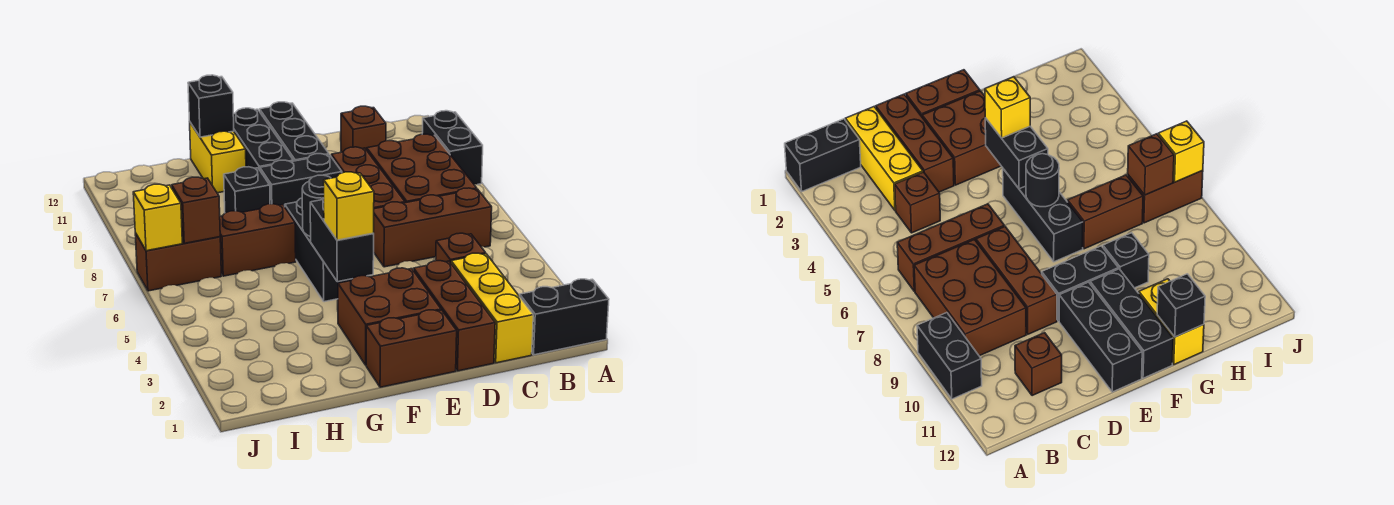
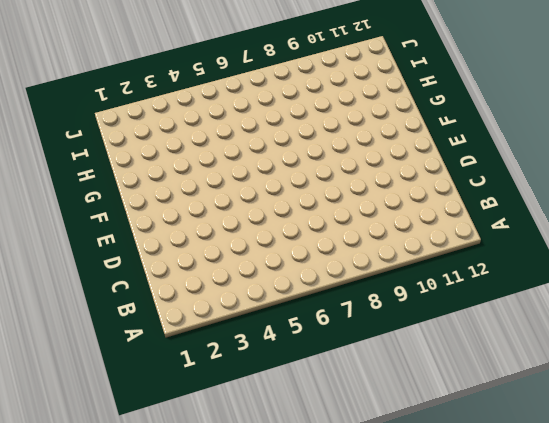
none -> black 1x2 brick [520,279,609,355]
none -> black 1x2 brick [422,111,483,185]
none -> brown 1x3 brick [373,188,492,267]

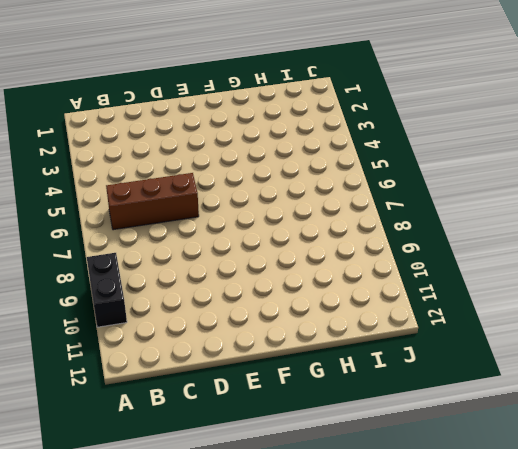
none -> black 1x2 brick [520,279,609,355]
none -> brown 2x3 brick [367,134,477,203]
none -> yellow 1x3 brick [451,253,533,363]

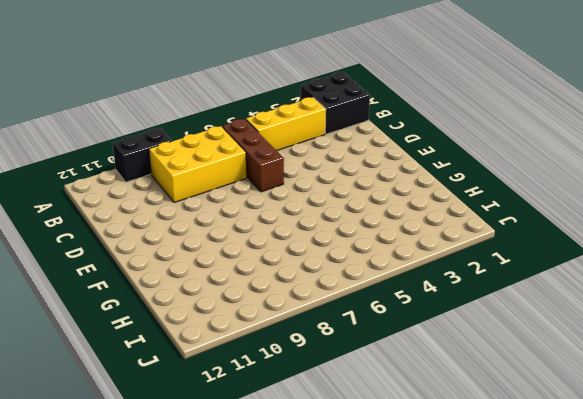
black 2x2 brick [301,72,370,134] -> black 1x2 brick [520,279,609,355]
yellow 1x3 brick [246,97,326,151] -> yellow 1x3 brick moved to [451,253,533,363]
yellow 2x3 brick [149,126,247,203] -> brown 2x3 brick [367,134,477,203]
none -> brown 1x1 brick [436,233,486,263]
none -> brown 1x1 brick [341,106,386,152]
none -> brown 1x3 brick [414,261,495,371]

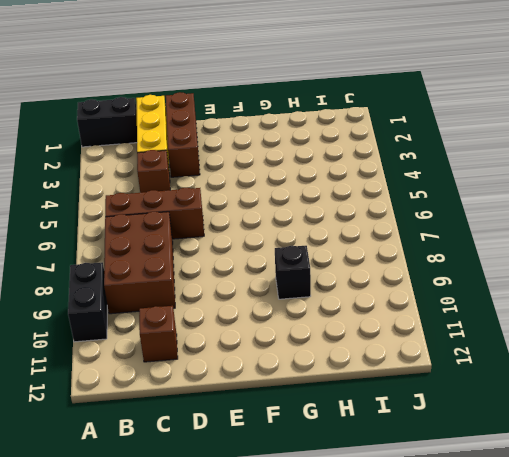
none -> brown 1x3 brick [331,147,405,209]
none -> brown 1x2 brick [366,310,457,387]
none -> brown 2x2 brick [338,268,441,365]

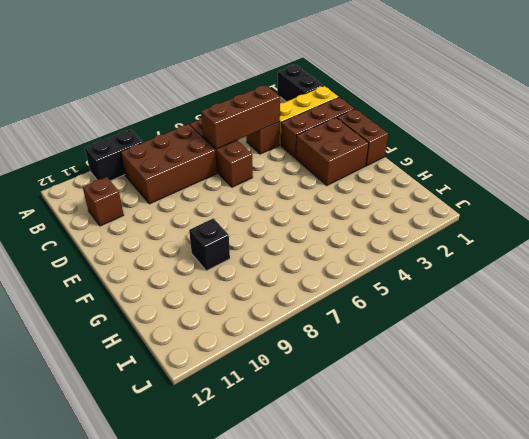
brown 1x3 brick [201,85,280,149] -> brown 1x3 brick moved to [331,147,405,209]
none -> black 1x2 brick [260,154,342,207]
none -> black 1x3 brick [260,102,329,161]
none -> black 1x3 brick [285,198,352,302]

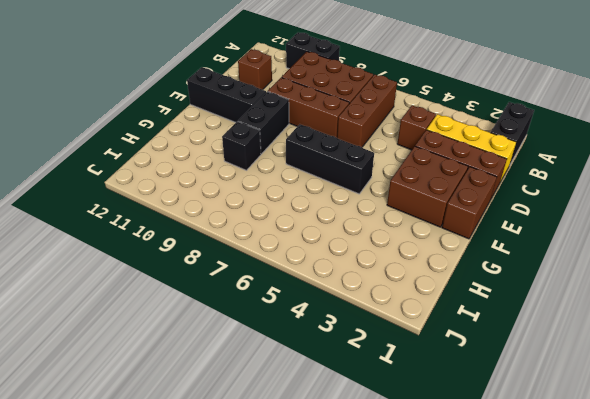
none -> black 1x3 brick [233,108,293,170]
none -> brown 1x2 brick [220,204,296,276]
none -> yellow 1x2 brick [190,123,246,193]

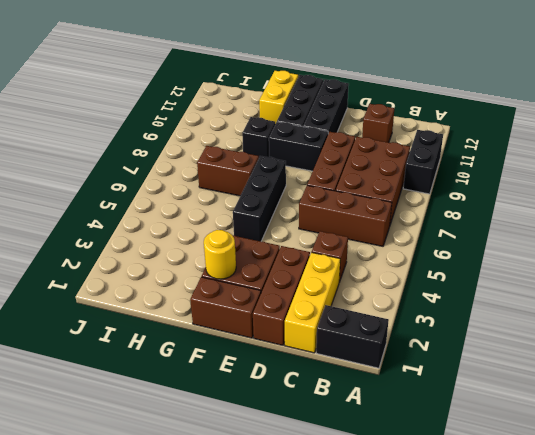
yellow 1x1 round brick [204,230,236,279] -> none
none -> brown 1x2 brick [135,233,221,291]
none -> black 1x2 brick [310,199,374,282]
none -> black 1x1 round brick [302,175,330,237]

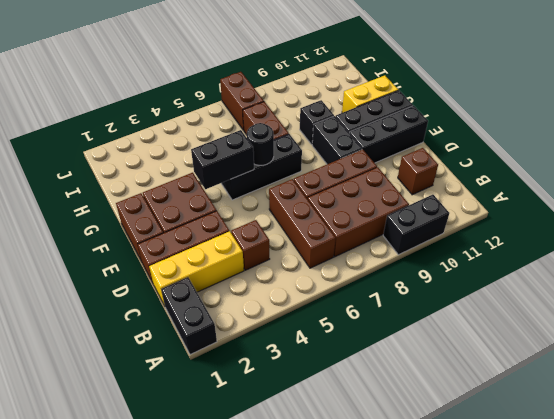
none -> black 1x1 brick [188,75,234,137]
none -> brown 1x1 brick [172,177,220,243]
none -> yellow 1x1 brick [133,184,182,251]

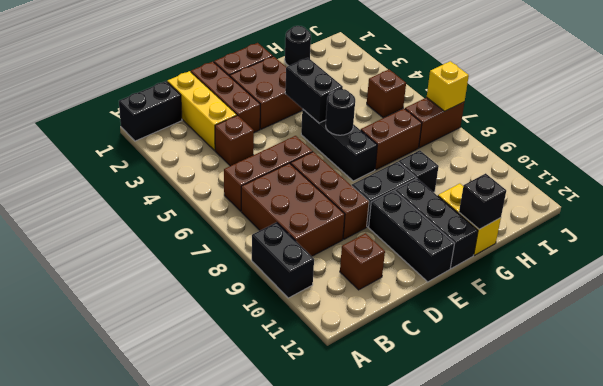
black 1x1 round brick [285,26,311,66] -> none
brown 1x1 brick [367,70,406,118] -> brown 1x1 brick moved to [172,177,220,243]
none -> yellow 1x1 brick [324,172,374,240]

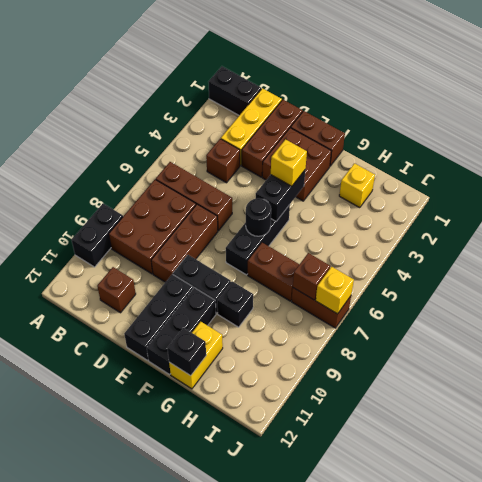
yellow 1x1 brick [339,163,375,208] -> none

